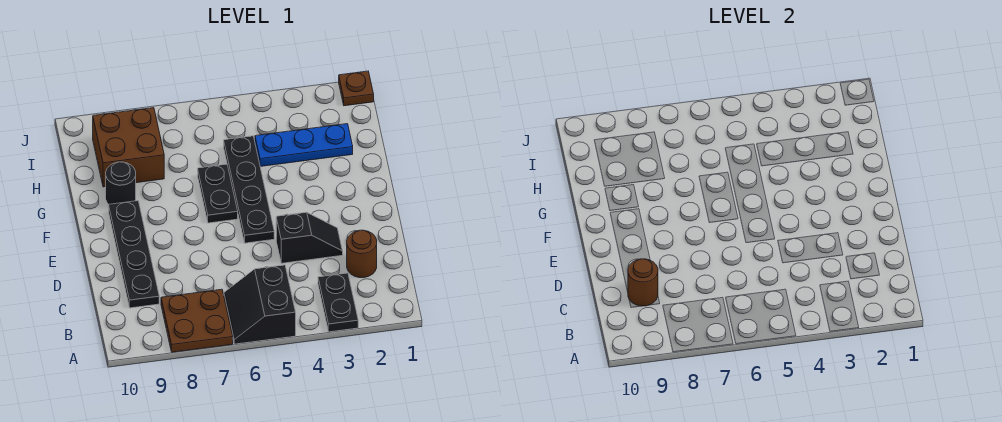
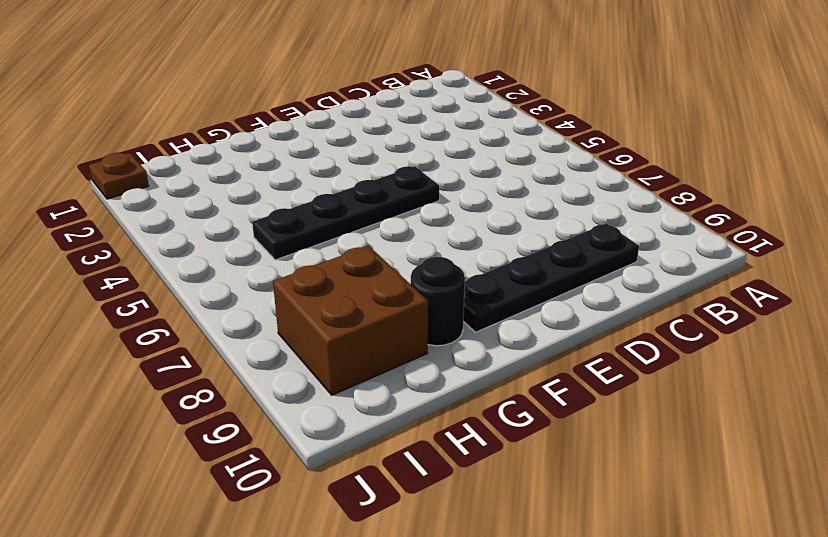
none -> black 1x2 plate [318,273,358,332]
none -> black 2x2 slope [224,265,296,344]
none -> brown 2x2 plate [161,289,233,352]

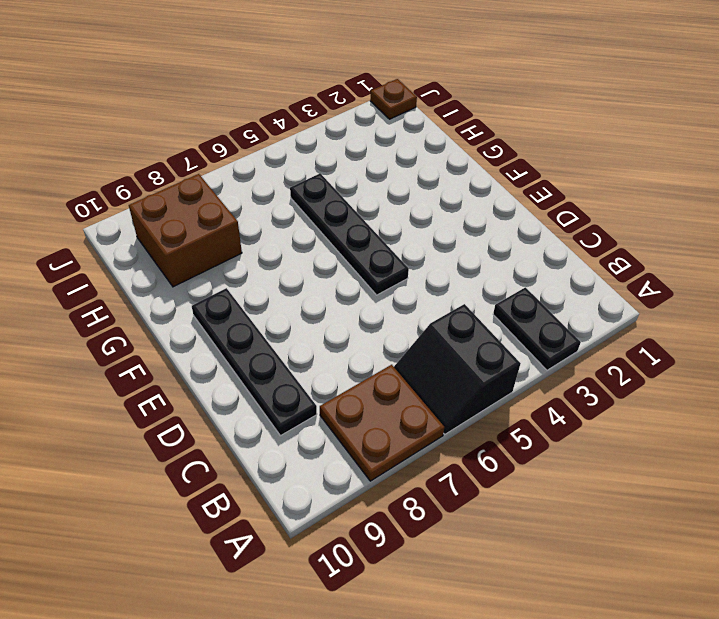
none -> brown 1x1 round brick [347,230,377,278]
none -> black 1x2 slope [276,212,343,263]
none -> black 1x2 plate [198,164,238,223]

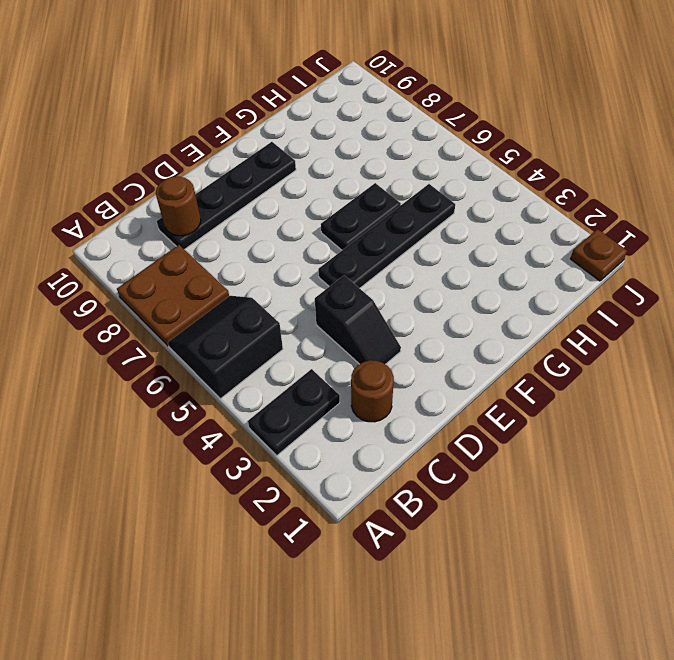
none -> black 1x1 round brick [106,162,136,204]
none -> blue 1x3 plate [255,124,353,166]
none -> brown 2x2 brick [93,108,164,187]

